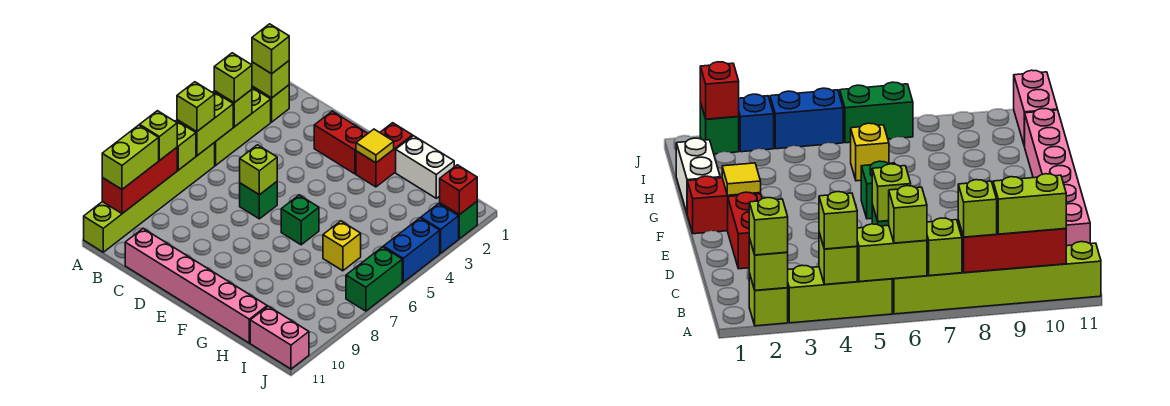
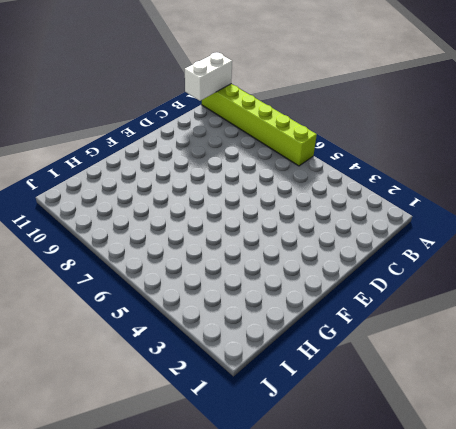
white 1x2 brick [185,53,232,101] -> white 1x2 brick moved to [396,136,454,198]
none -> lime 1x1 brick [252,85,289,122]
none -> lime 1x3 brick [214,88,271,165]
none -> pink 1x6 brick [125,229,267,343]

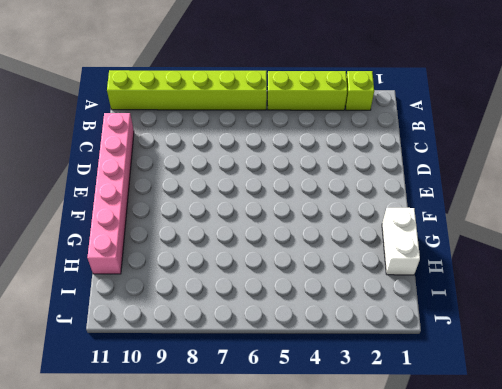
none -> red 1x2 brick [314,111,368,174]
none -> green 1x1 brick [240,182,277,219]
none -> red 1x2 brick [356,123,412,187]

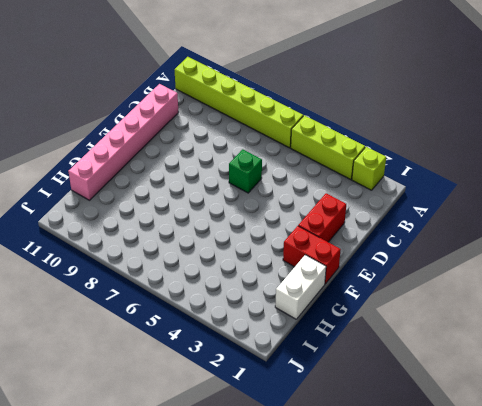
none -> green 1x1 brick [281,195,319,245]
none -> yellow 1x1 brick [323,221,361,271]
none -> pink 1x2 brick [250,306,309,369]

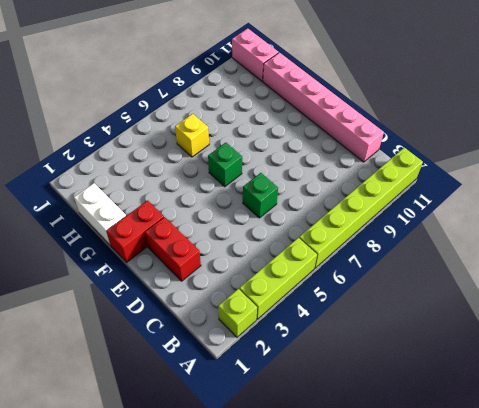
none -> green 1x1 brick [440,202,477,239]
none -> blue 1x1 brick [421,204,459,253]
none -> blue 1x2 brick [383,218,440,282]

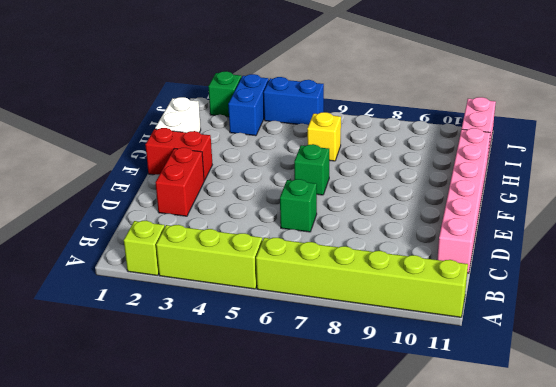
blue 1x2 brick [228,74,269,136] -> blue 1x1 brick [421,204,459,253]
none -> green 1x2 brick [346,247,402,311]
none -> lime 1x1 brick [252,61,289,98]
none -> lime 1x1 brick [214,90,252,127]

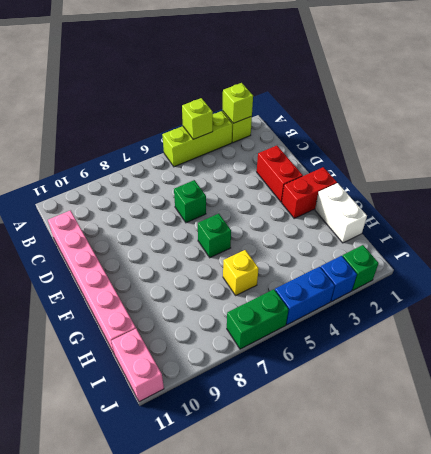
none -> lime 1x6 brick [84,143,215,252]
none -> lime 1x2 brick [177,92,233,156]
none -> lime 1x1 brick [175,121,196,170]

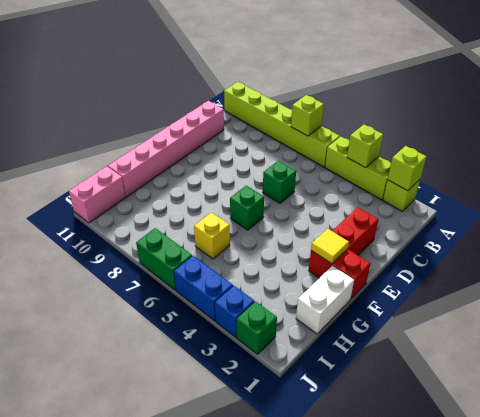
none -> lime 1x2 brick [177,92,233,156]
none -> red 1x3 brick [102,148,177,214]
none -> lime 1x1 brick [240,145,277,195]

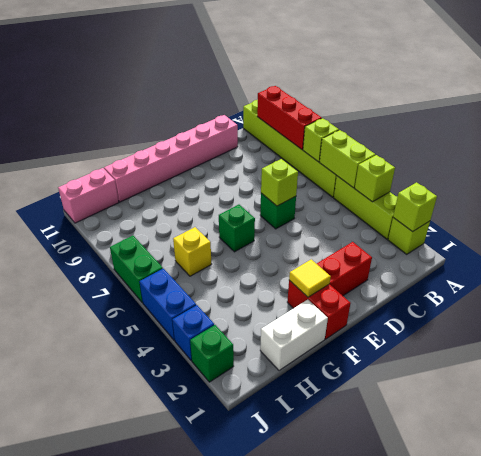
none -> red 1x1 brick [440,165,477,215]
none -> lime 1x1 brick [252,24,289,74]
none -> lime 1x1 brick [214,53,252,103]

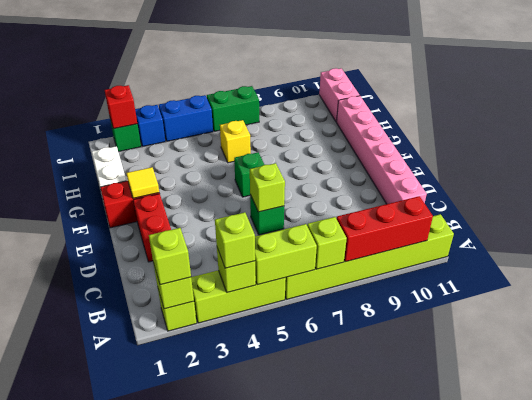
none -> lime 1x1 brick [177,82,215,132]
none -> lime 1x1 brick [140,111,177,160]
none -> lime 1x2 brick [102,125,159,189]

